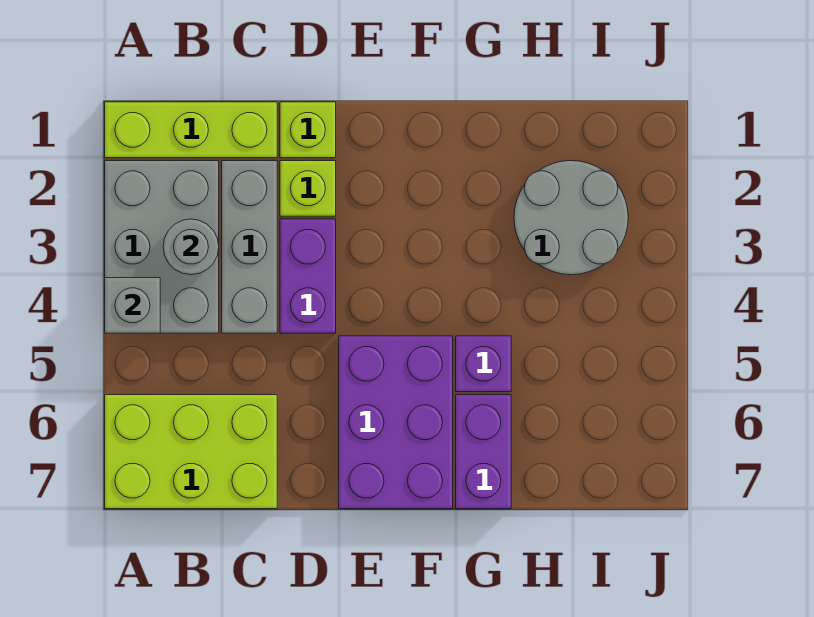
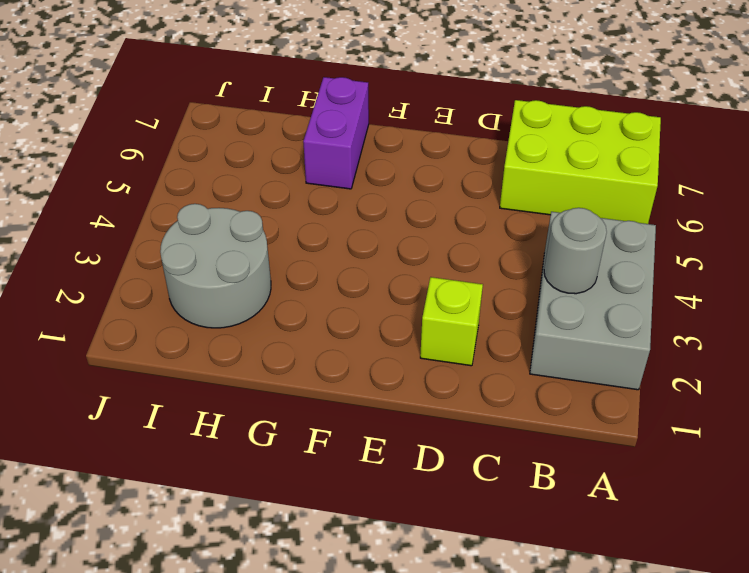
none -> lime 1x3 brick [105,102,277,158]
none -> grey 1x3 brick [222,161,277,333]
none -> lime 1x1 brick [280,102,336,158]

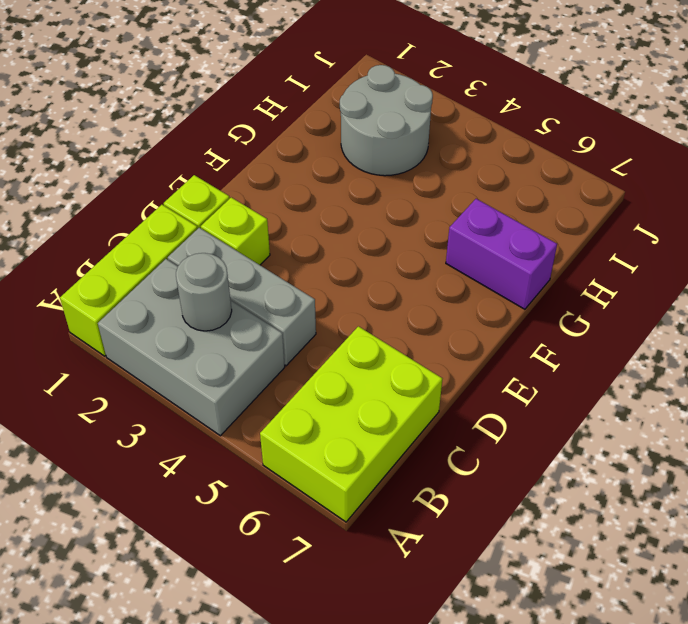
none -> purple 1x2 brick [280,219,336,333]
none -> purple 2x3 brick [339,336,453,509]
none -> purple 1x1 brick [456,336,511,392]

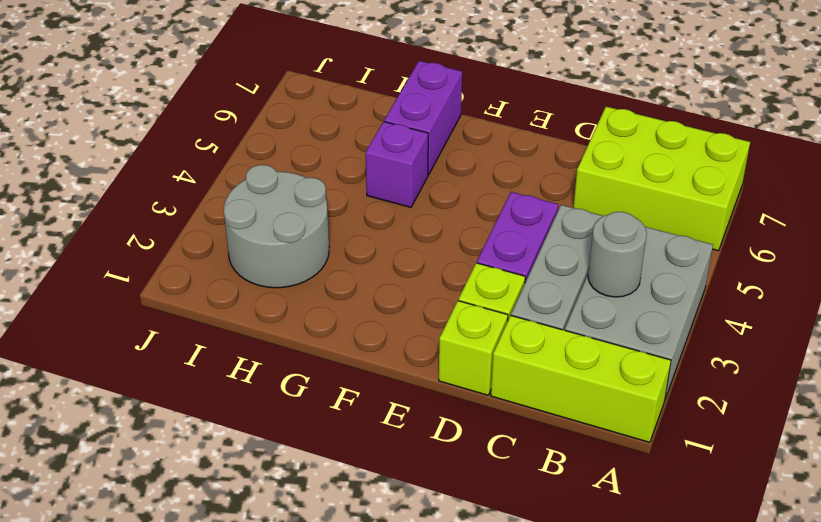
none -> purple 2x3 brick [339,336,453,509]
none -> grey 1x1 brick [105,278,160,333]

